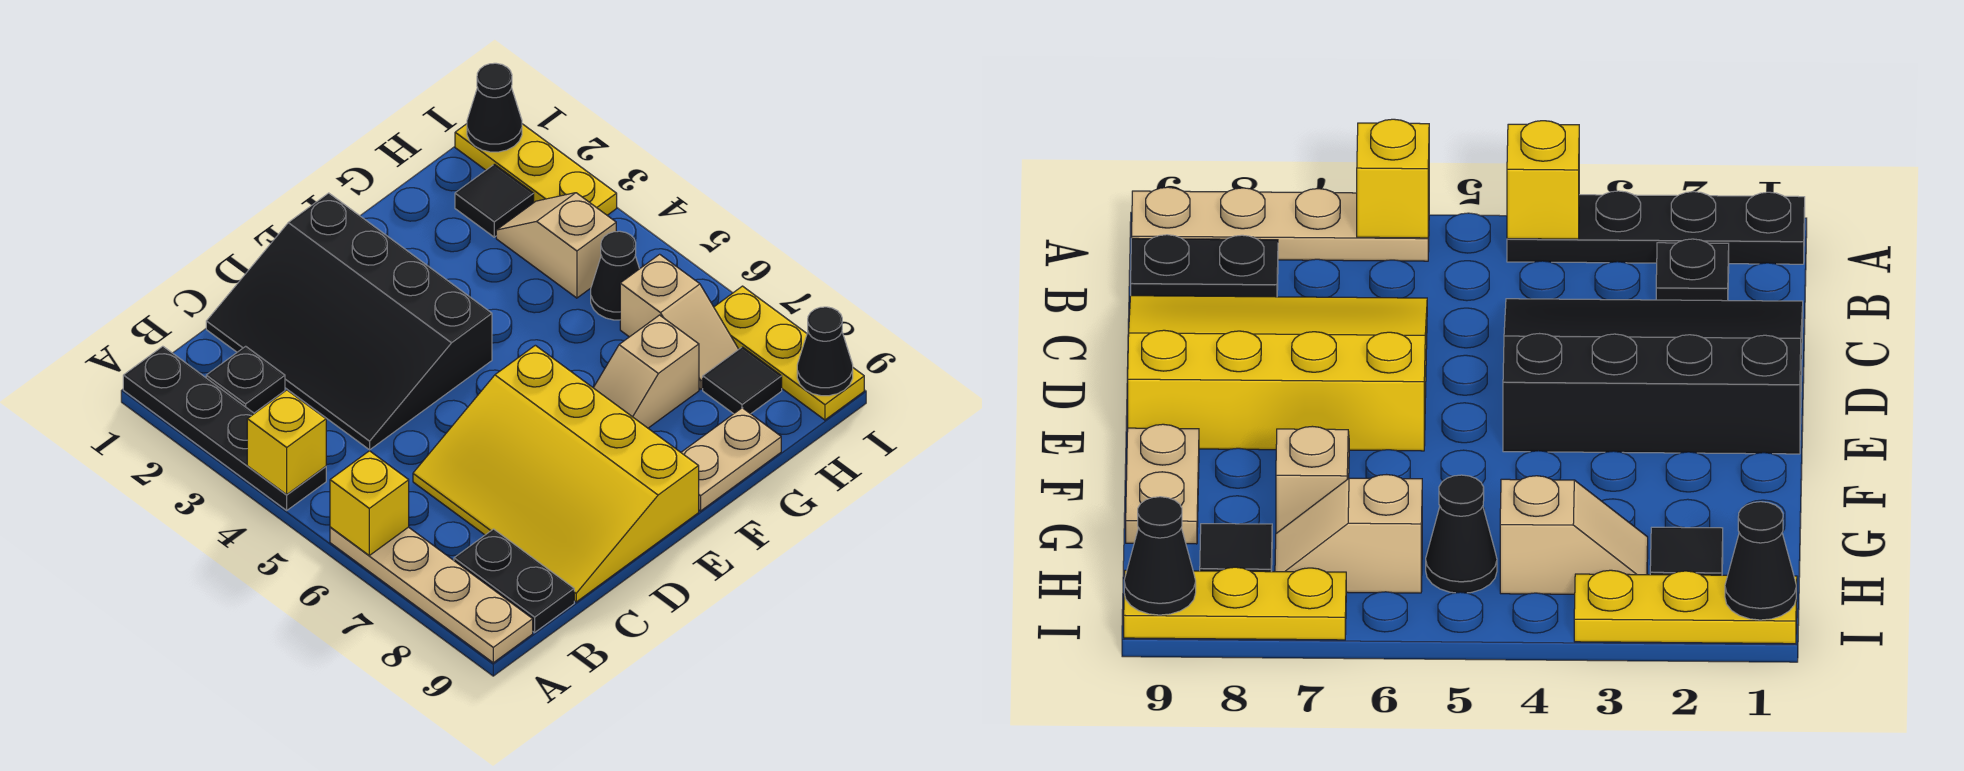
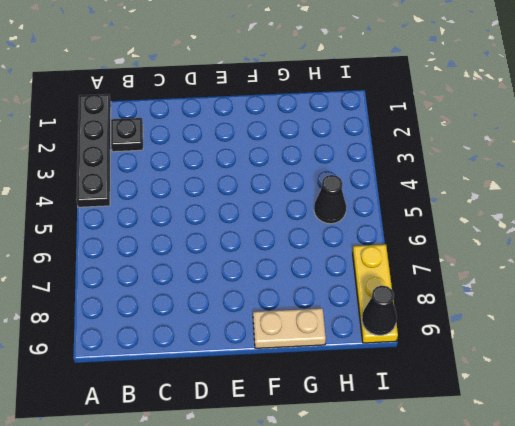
none -> tan 1x4 plate [330,527,533,663]
none -> black 1x2 plate [454,529,574,632]
none -> black 3x4 slope [206,193,492,450]

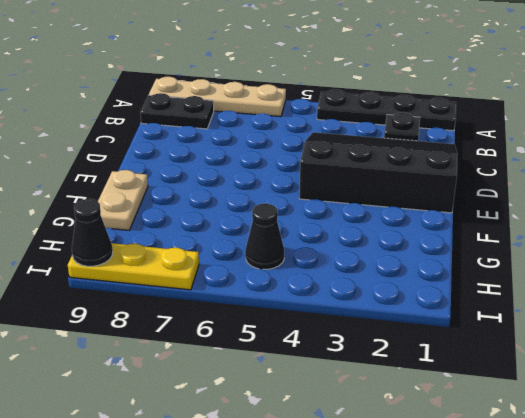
none -> yellow 3x4 slope [413,345,699,602]
none -> tan 1x2 slope [594,315,699,428]
none -> black 1x1 tile [455,164,534,237]

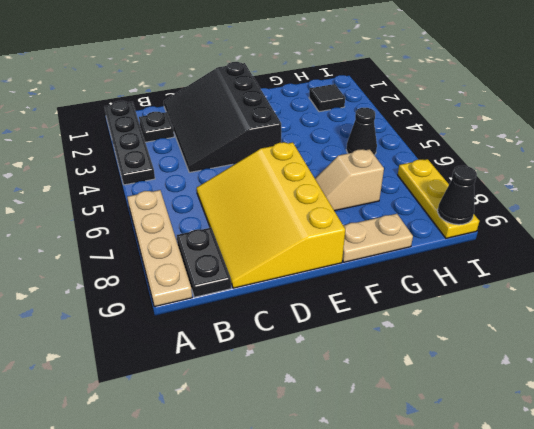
none -> tan 1x2 slope [496,193,616,298]
none -> tan 1x2 slope [620,254,739,389]
none -> black 1x1 tile [703,347,782,414]

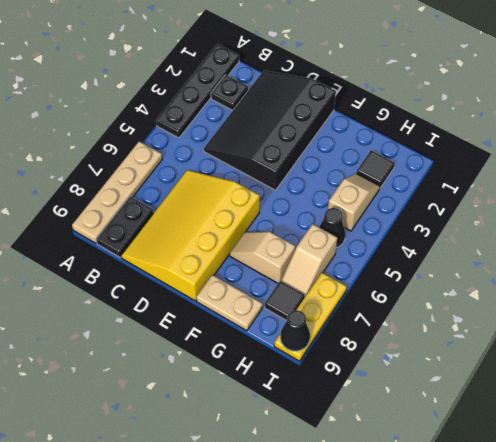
none -> yellow 1x3 plate [455,124,617,215]
none -> yellow 1x1 brick [247,390,326,494]
none -> yellow 1x1 brick [330,451,409,555]

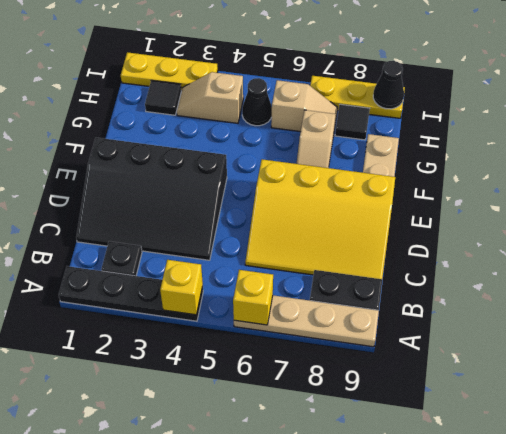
none -> black 1x1 cone [467,63,522,152]

